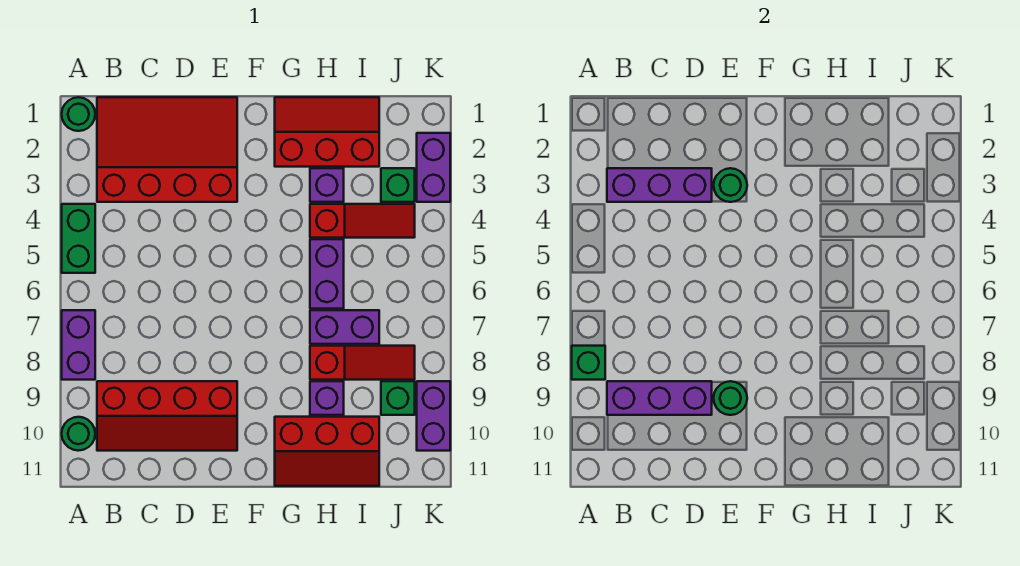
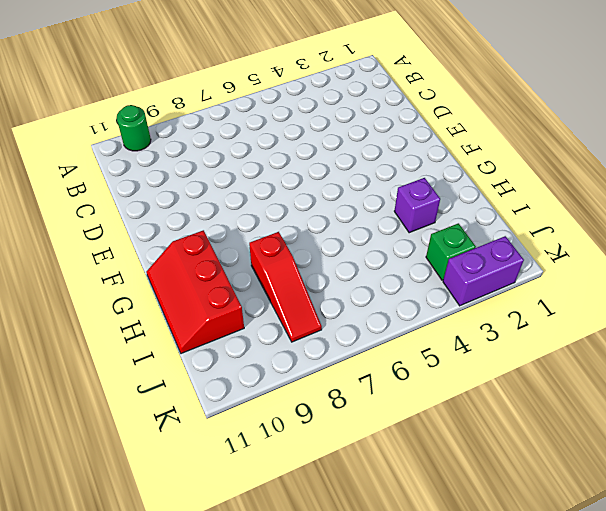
none -> green 1x1 round brick [62,97,95,131]
none -> green 1x2 brick [62,204,95,273]
none -> purple 1x2 brick [62,310,95,380]

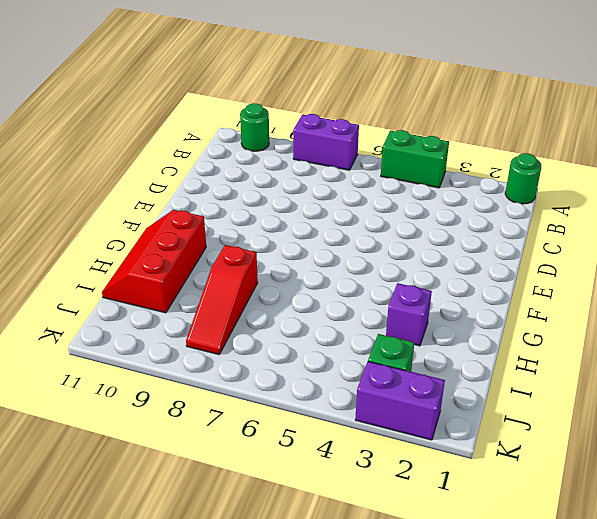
none -> red 3x4 slope [97,97,237,202]
none -> red 2x4 slope [97,381,237,451]
none -> red 2x3 slope [275,97,379,167]

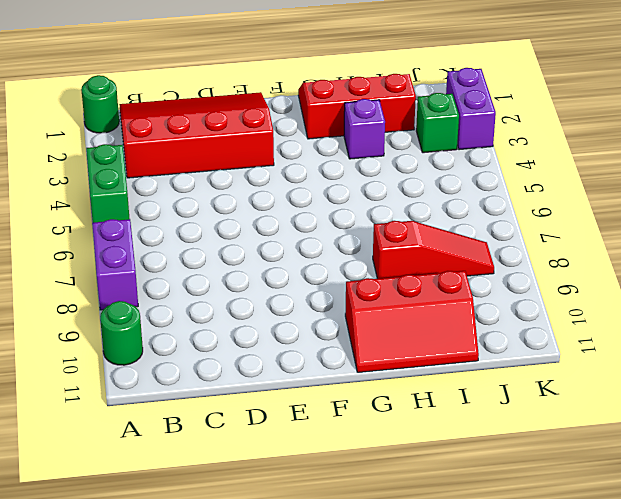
none -> red 2x4 slope [97,381,237,451]
none -> red 1x3 slope [310,204,415,238]
none -> purple 1x2 brick [310,239,344,309]

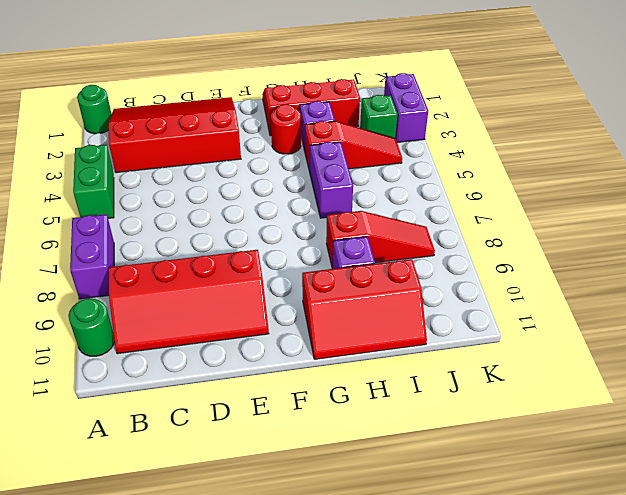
red 1x1 round brick [271,104,301,154] -> none
none -> purple 1x2 brick [310,310,379,344]
none -> green 1x1 brick [381,381,415,415]
none -> purple 1x2 brick [417,381,450,451]

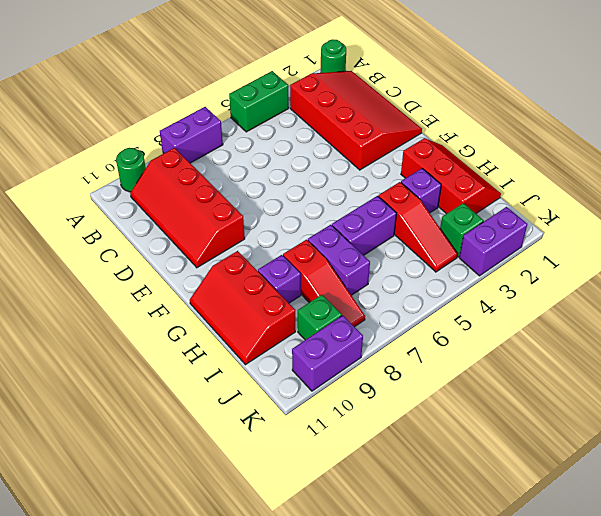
none -> green 1x1 brick [572,346,605,380]
none -> purple 1x3 brick [607,168,712,202]
none -> purple 1x3 brick [607,381,712,415]

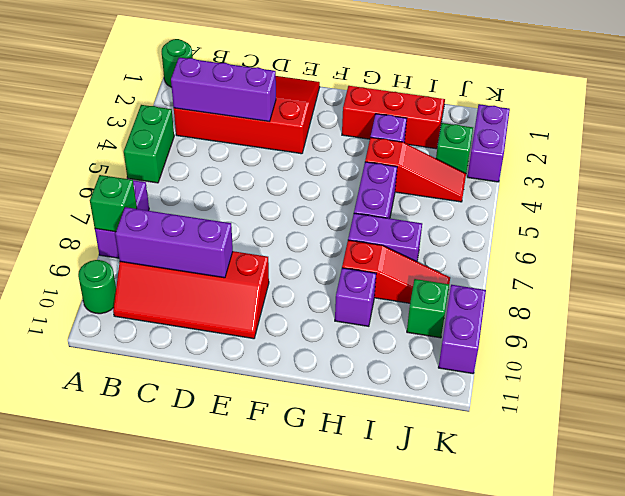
none -> red 2x3 slope [275,417,379,486]
none -> green 1x1 round brick [714,168,747,202]
none -> green 1x1 round brick [714,381,747,415]

